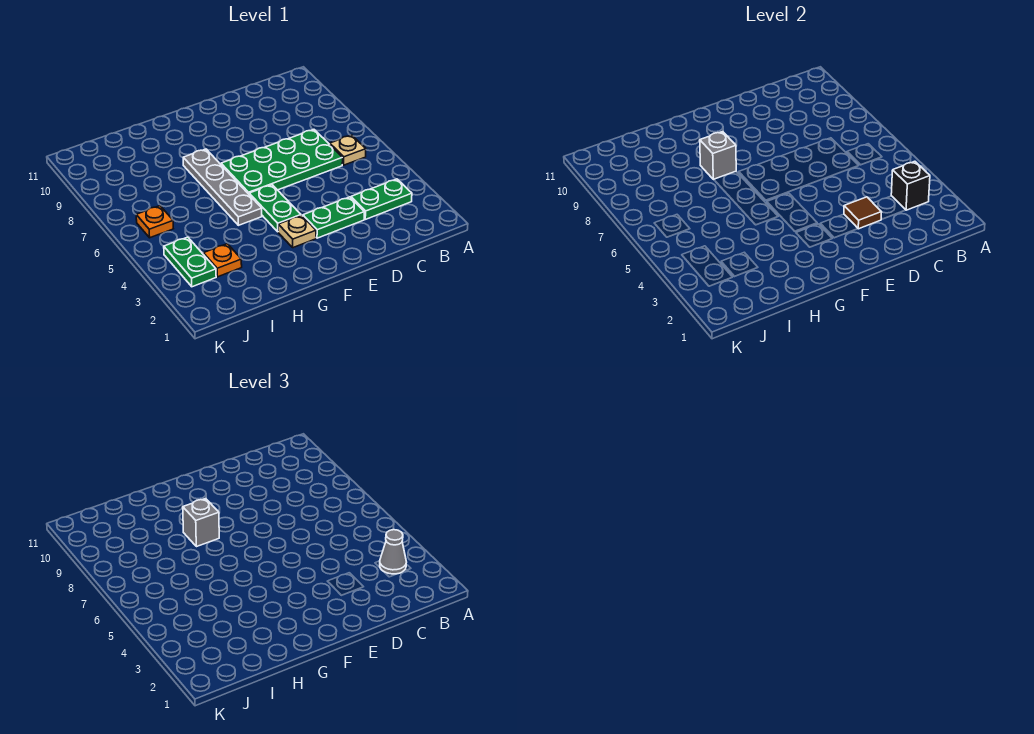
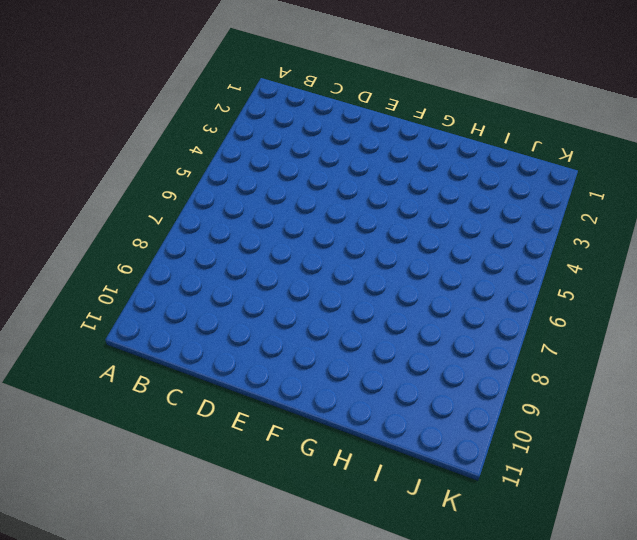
none -> green 1x2 plate [351,179,412,219]
none -> tan 1x1 plate [330,135,366,165]
none -> green 2x4 plate [221,129,343,194]

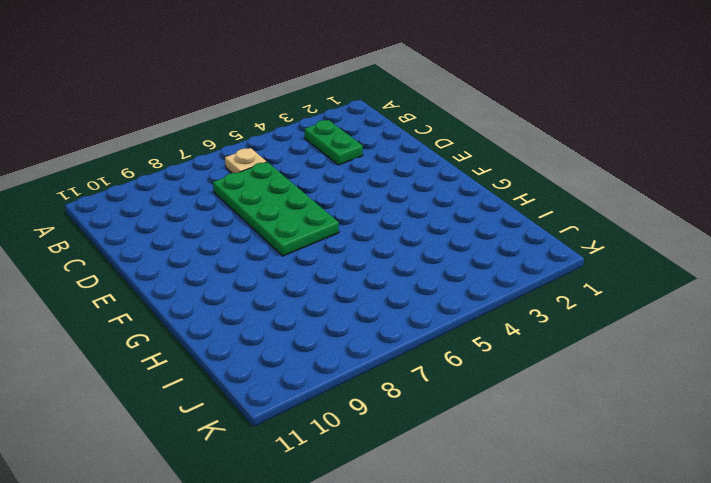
none -> green 1x2 plate [303,197,365,238]
none -> tan 1x1 plate [278,215,316,248]
none -> green 1x2 plate [249,185,301,232]

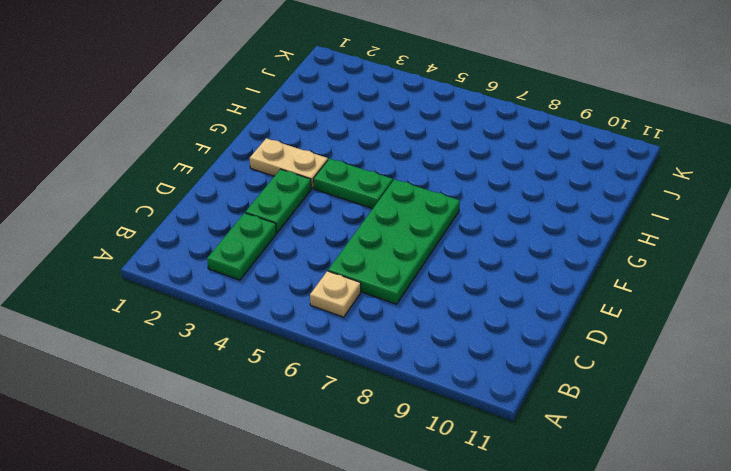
tan 1x2 plate [250,138,328,189] -> tan 1x1 plate [278,215,316,248]
none -> grey 1x4 plate [183,149,262,225]
none -> orange 1x1 plate [203,244,242,277]
none -> green 1x2 plate [164,237,216,287]

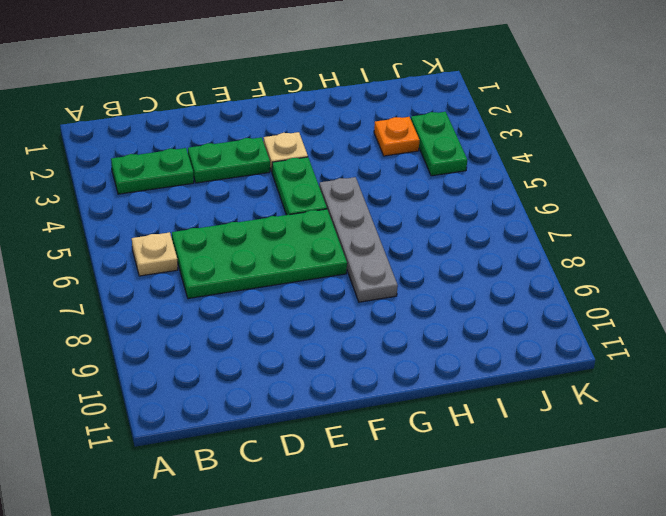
none -> orange 1x1 plate [136,206,173,238]
none -> black 1x1 brick [891,161,930,210]
none -> brown 1x1 tile [844,197,882,229]

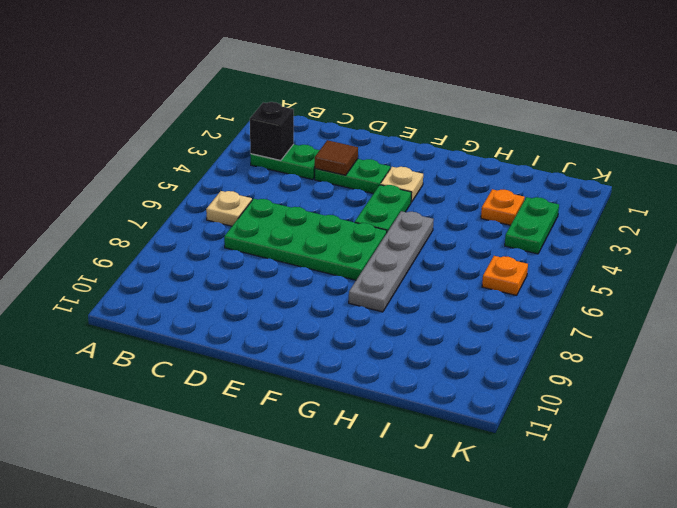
none -> grey 1x1 brick [700,132,736,179]
none -> grey 1x1 cone [380,530,406,574]
none -> grey 1x1 brick [183,499,219,547]

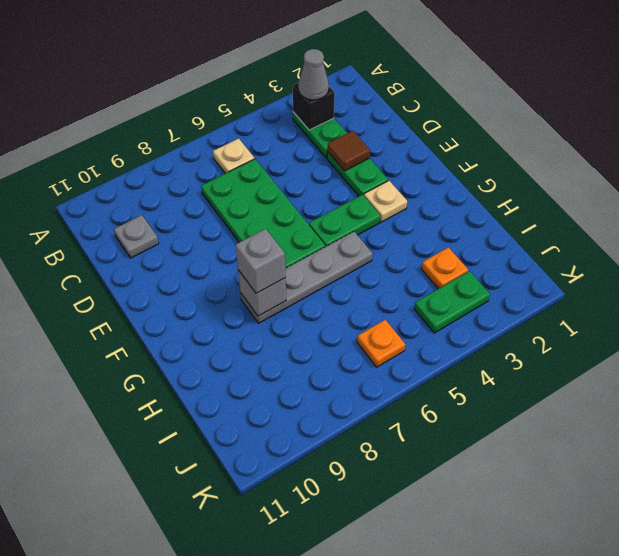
grey 1x1 plate [114,215,159,258] -> none

